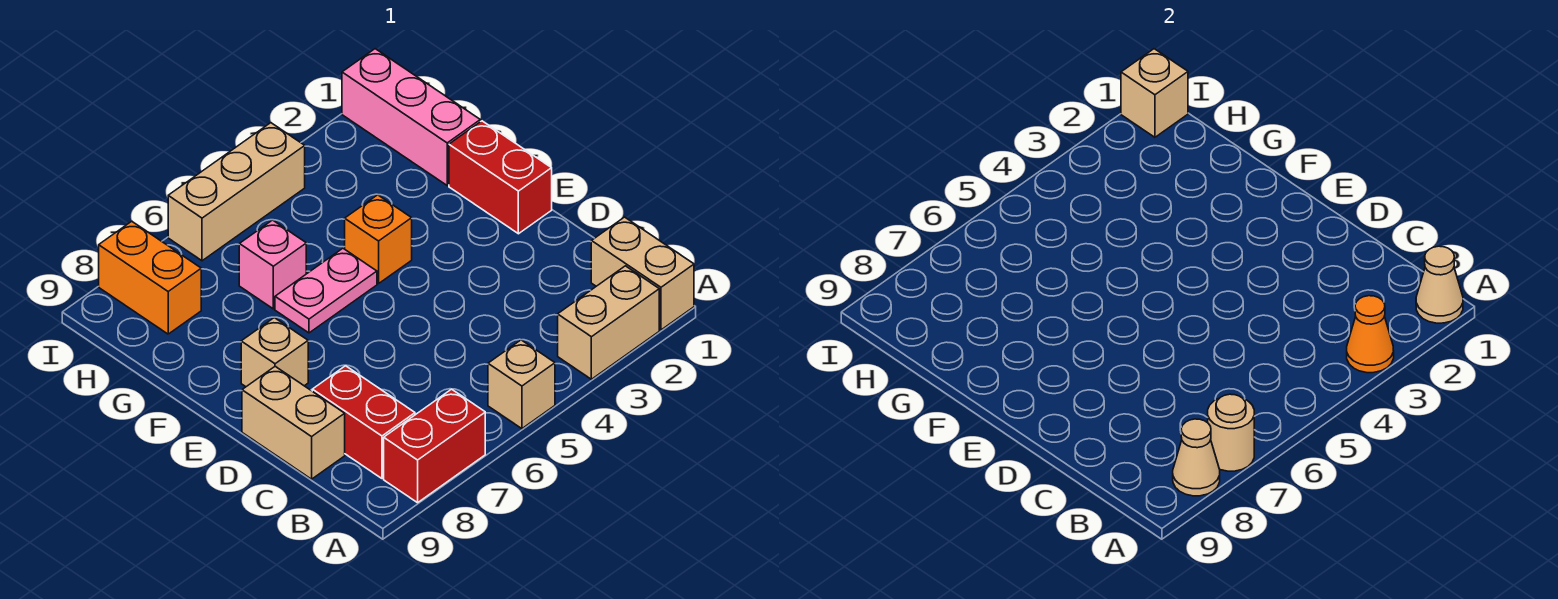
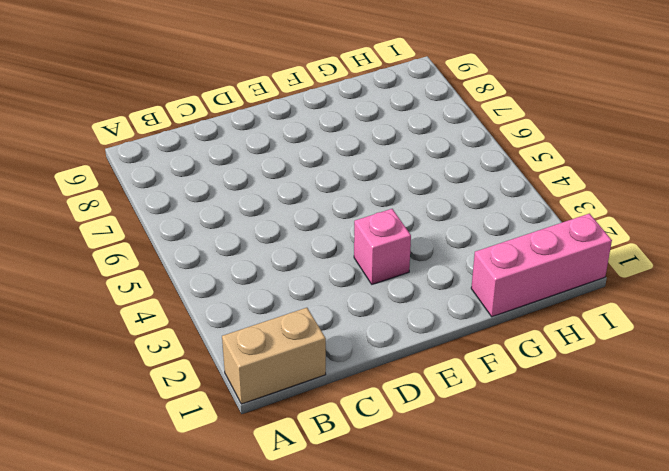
pink 1x1 brick [354,209,411,284] -> pink 1x1 brick moved to [239,220,306,309]
none -> tan 1x2 brick [558,266,659,379]
none -> tan 1x1 brick [488,340,555,429]
none -> red 1x2 brick [384,389,485,503]

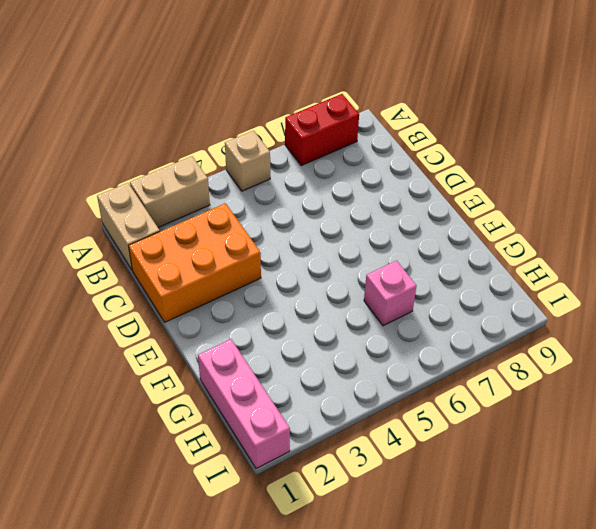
orange 2x3 brick [129,203,261,322] -> none
none -> red 1x2 brick [312,366,415,478]
none -> tan 1x2 brick [242,366,345,479]
none -> red 1x2 brick [449,121,552,234]

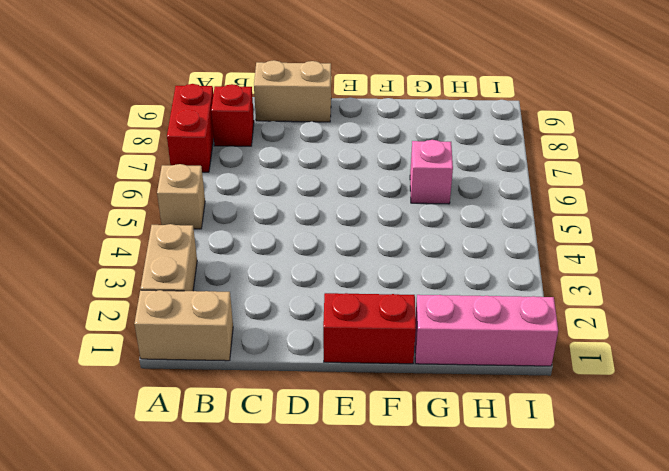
red 1x1 brick [211,84,254,146] -> red 1x2 brick [312,366,415,478]
none -> tan 1x1 brick [241,318,308,387]
none -> orange 1x1 brick [345,195,412,284]
none -> pink 1x2 plate [275,248,377,333]

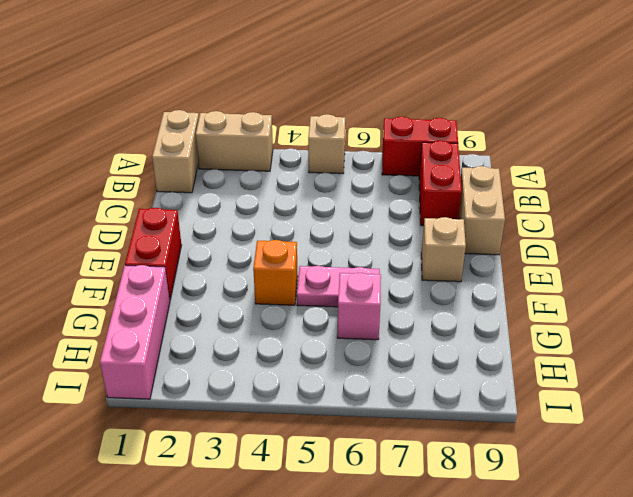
none -> orange 1x2 brick [99,221,201,334]
none -> tan 1x3 brick [168,123,305,261]
none -> tan 1x1 cone [1416,246,1463,323]

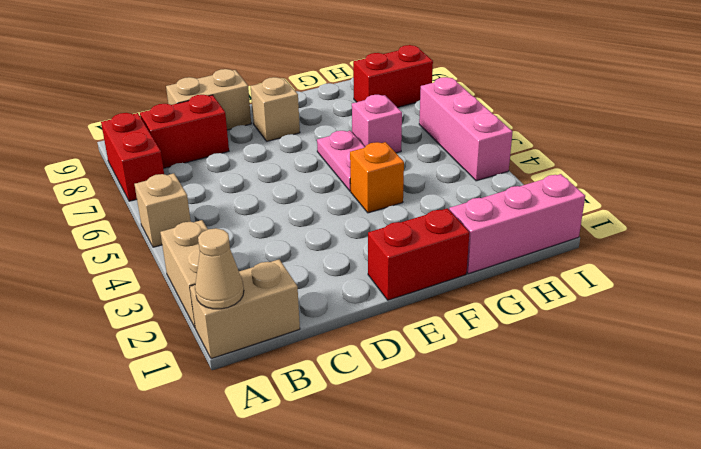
red 1x2 brick [353,45,433,108] -> orange 1x2 brick [99,221,201,334]
pink 1x3 brick [419,77,513,181] -> tan 1x3 brick [168,123,305,261]
none -> orange 1x1 cone [1347,296,1394,373]
none -> tan 1x1 round brick [1208,394,1254,471]
none -> tan 1x1 cone [1173,419,1220,496]

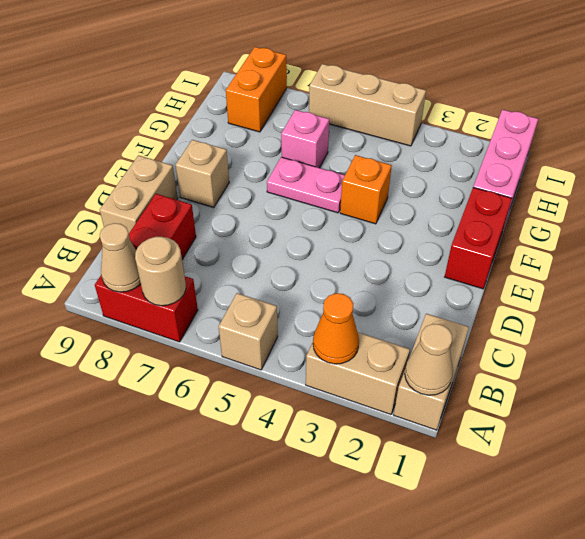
none -> tan 1x1 brick [1121,49,1188,137]

